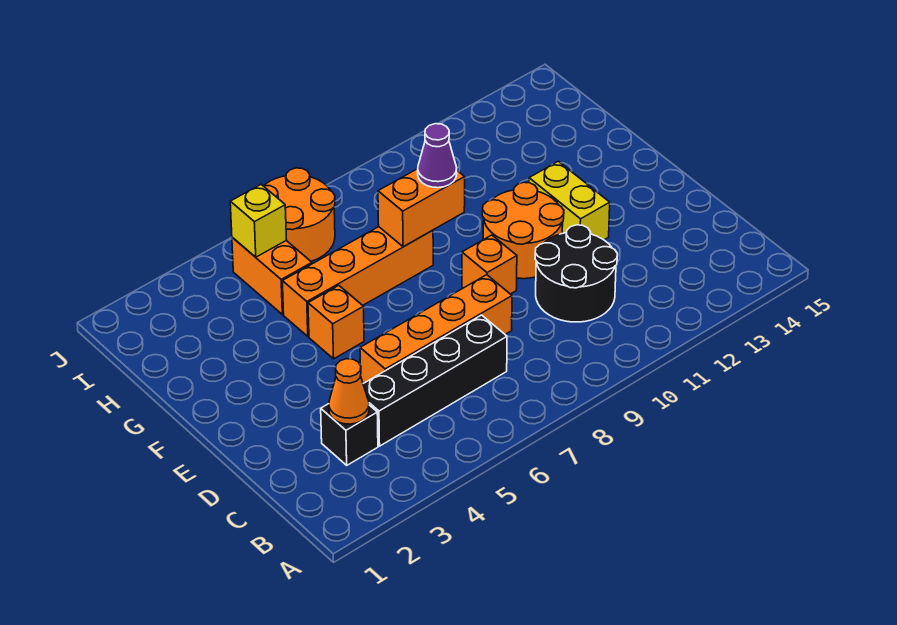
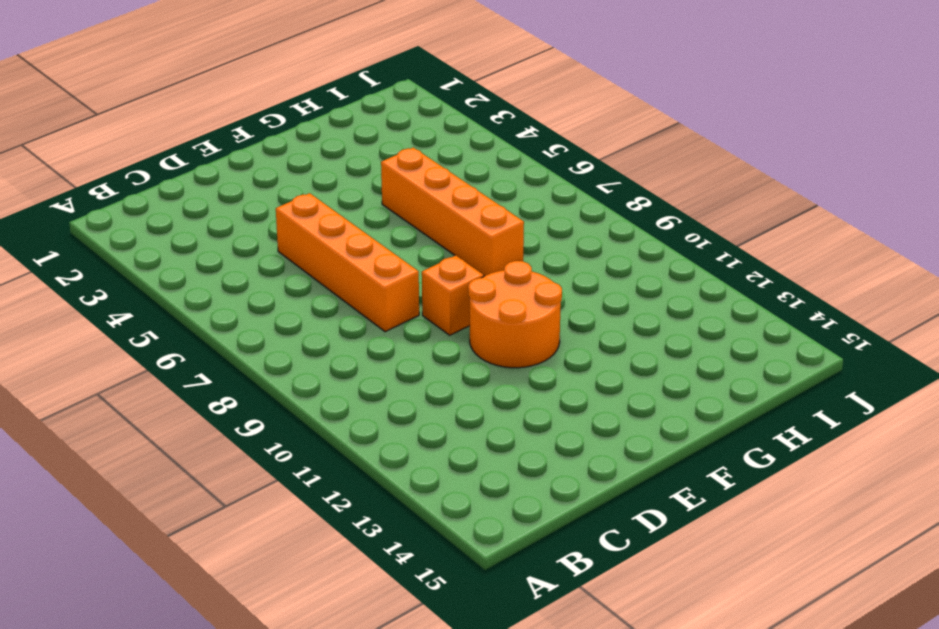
none -> black 1x1 brick [321,404,378,465]
none -> black 1x4 brick [363,315,507,446]
none -> black 2x2 round brick [535,225,617,322]

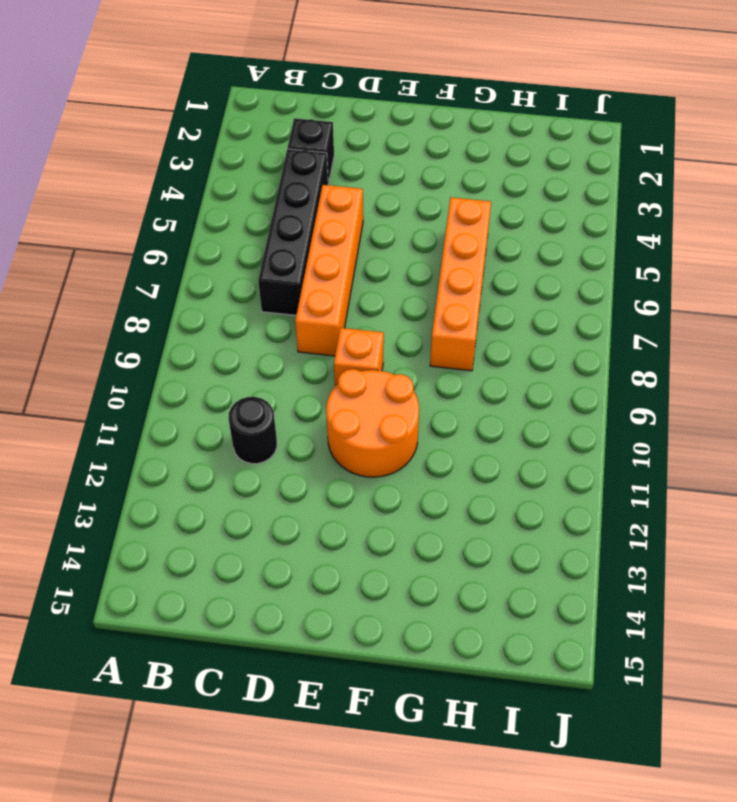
black 1x1 round brick [229,397,277,464] -> black 2x2 round brick [535,225,617,322]
none -> yellow 1x2 brick [529,161,610,240]
none -> orange 1x1 brick [308,286,364,359]
none -> orange 1x2 brick [232,237,312,315]

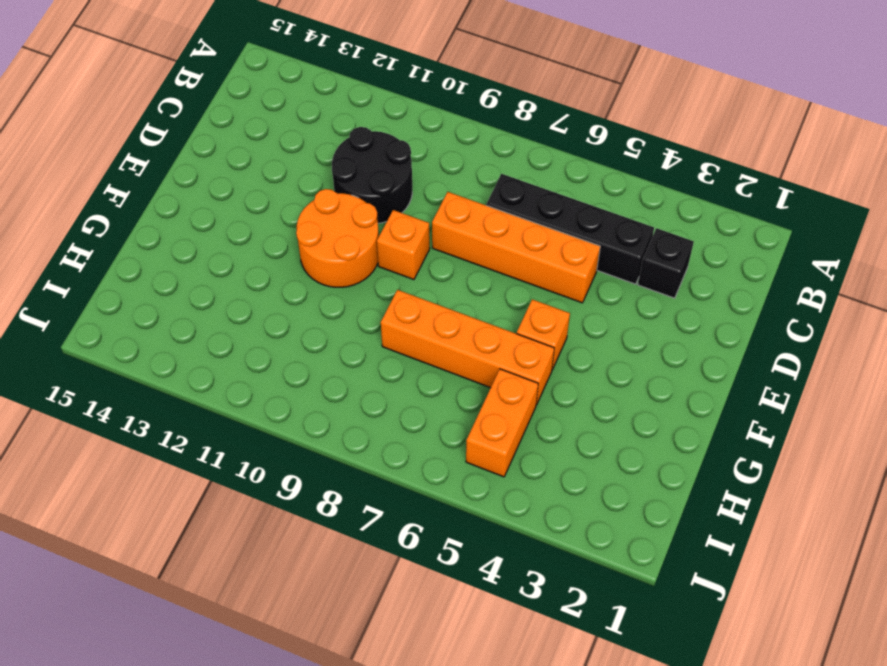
none -> yellow 1x2 brick [529,161,610,240]
none -> orange 2x2 round brick [264,168,335,261]
none -> orange 1x1 cone [329,359,369,424]

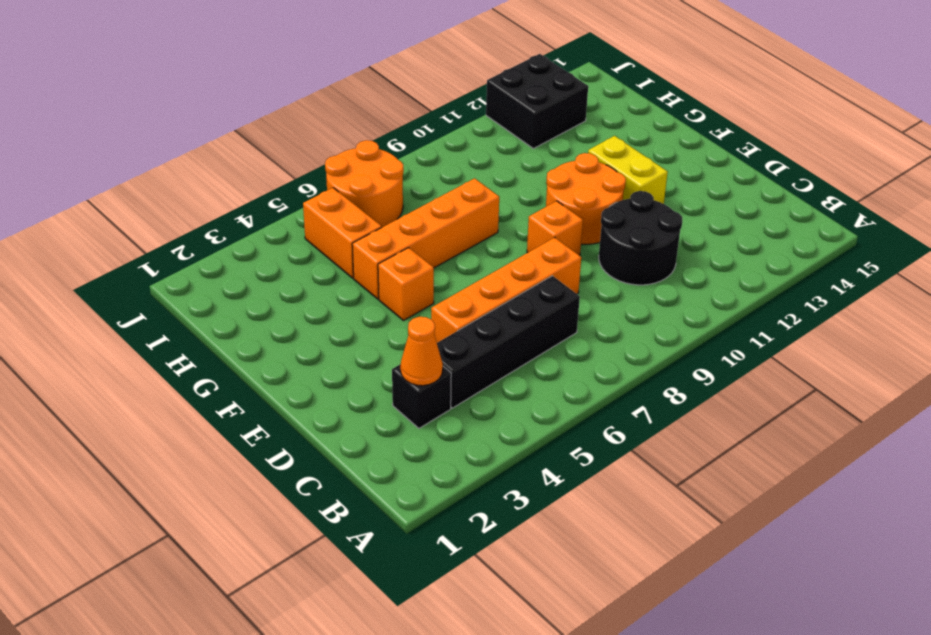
black 2x2 brick [486,54,588,149] -> none
none -> orange 1x2 brick [378,169,465,247]
none -> yellow 1x1 brick [230,185,286,257]
none -> purple 1x1 cone [418,124,457,188]

